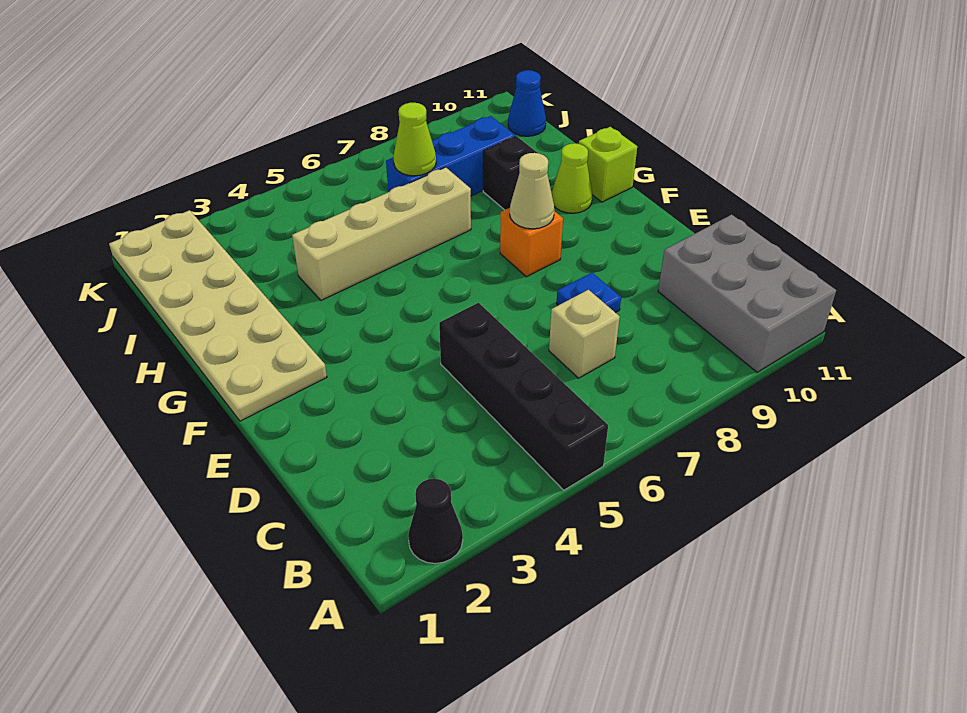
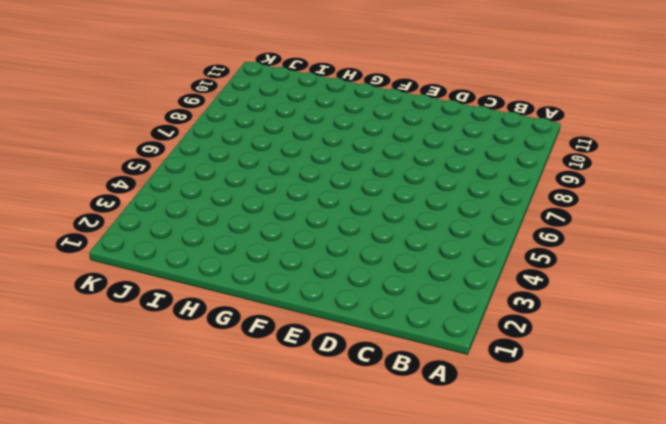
none -> black 1x1 cone [408,479,463,563]
none -> black 1x4 brick [439,303,608,490]
none -> grey 2x3 brick [658,215,836,372]

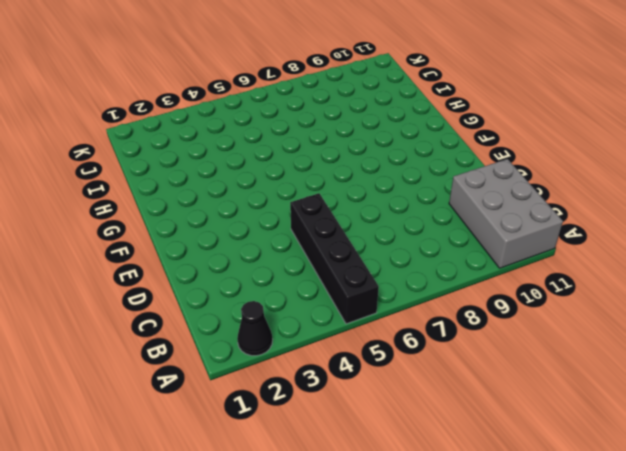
none -> tan 1x1 brick [549,290,620,378]
none -> blue 1x1 plate [557,273,621,313]
none -> tan 2x6 plate [109,210,327,421]

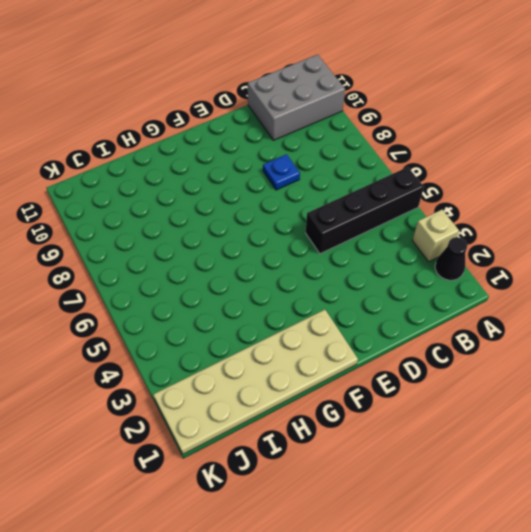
tan 1x1 brick [412,210,459,262] -> tan 1x1 brick moved to [549,290,620,378]
none -> orange 1x1 brick [500,208,563,277]
none -> lime 1x1 cone [552,143,592,213]
none -> lime 1x1 brick [579,127,637,202]

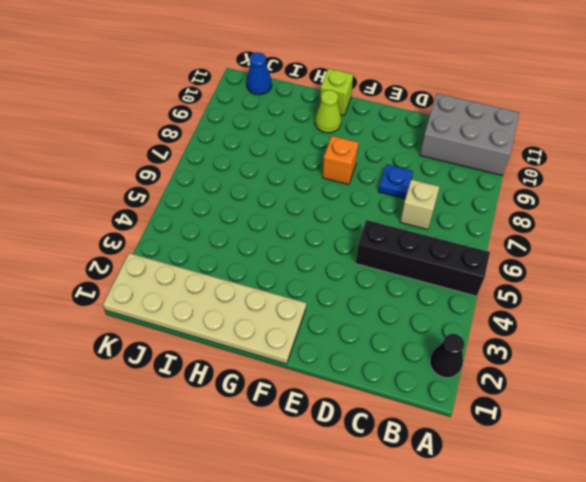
none -> tan 1x4 brick [292,167,471,300]
none -> black 1x1 brick [483,136,537,210]
none -> blue 1x3 brick [386,116,515,196]

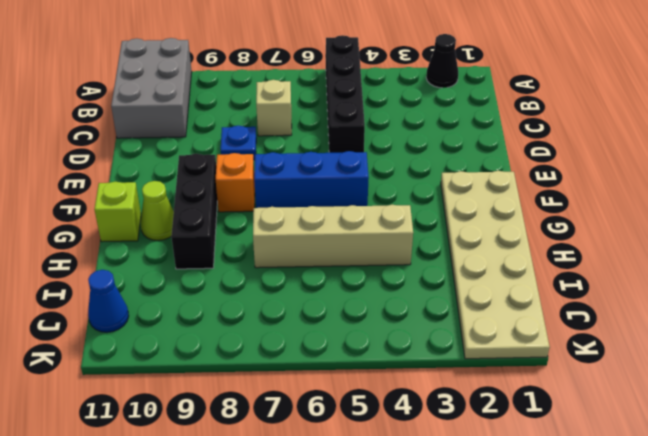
blue 1x3 brick [254,151,369,208] -> blue 1x3 brick moved to [386,116,515,196]
black 1x3 brick [171,154,217,269] -> black 1x1 brick [483,136,537,210]
none -> tan 1x1 cone [510,153,554,229]
none -> lime 1x1 cone [394,103,436,176]

